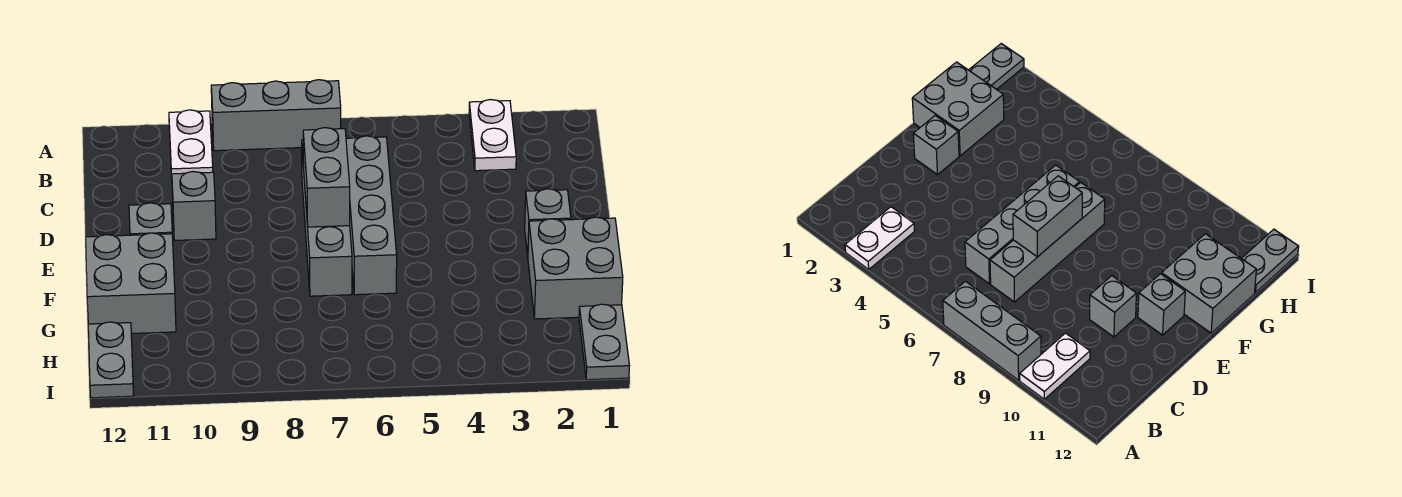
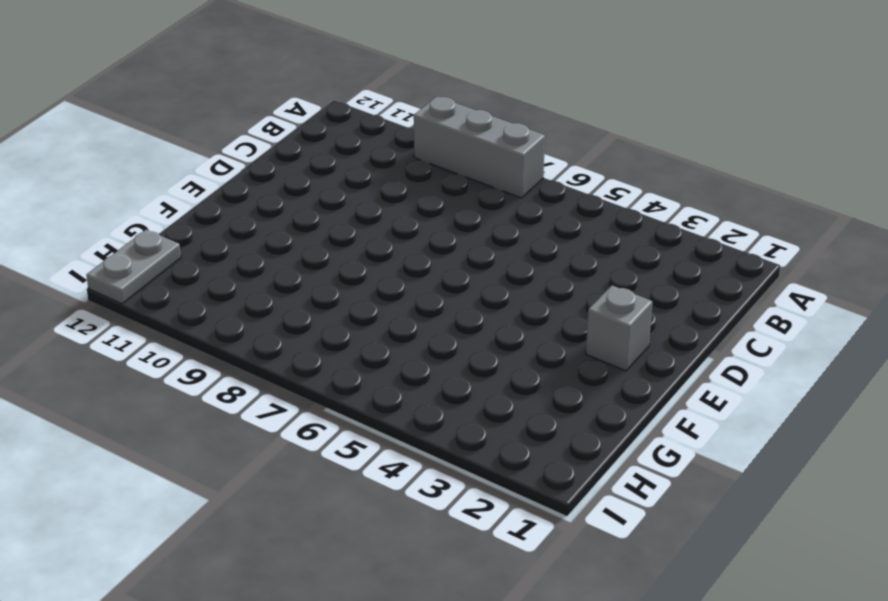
none -> white 1x2 plate [469,100,516,171]
none -> white 1x2 plate [169,110,213,177]
none -> grey 1x4 brick [346,136,397,295]

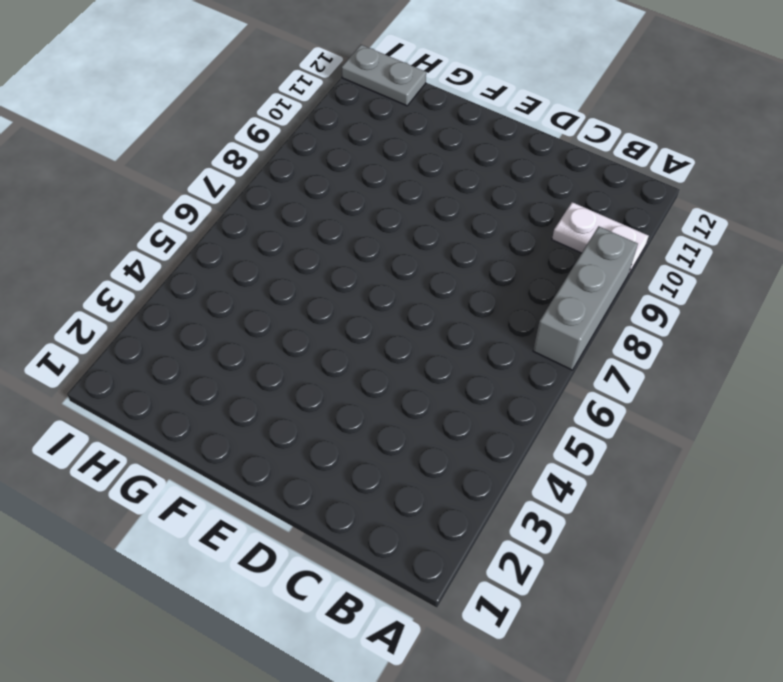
none -> white 1x2 plate [469,100,516,171]
none -> grey 1x4 brick [346,136,397,295]
none -> grey 1x4 brick [302,140,352,296]

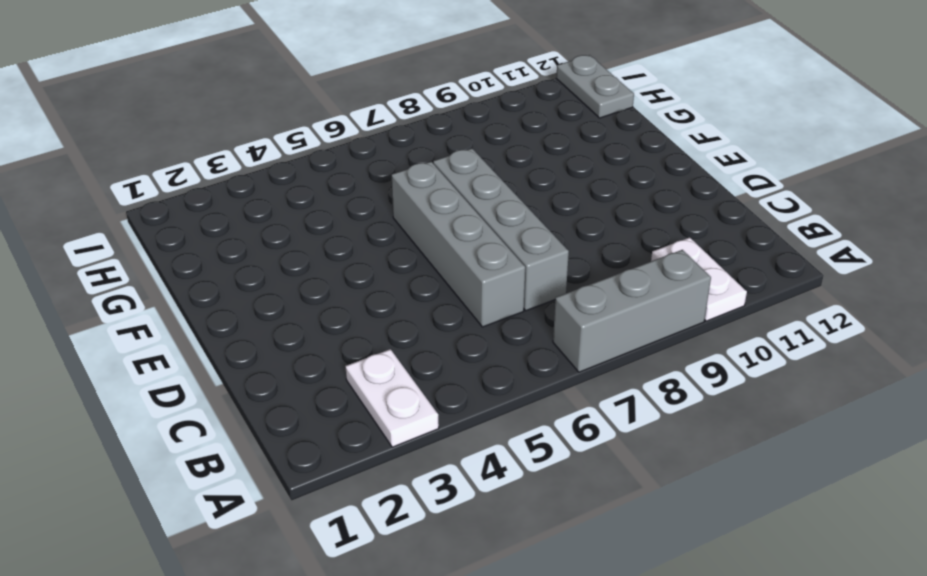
none -> grey 1x1 brick [172,172,216,240]
none -> grey 1x1 brick [525,189,571,256]
none -> grey 1x1 brick [129,203,172,235]

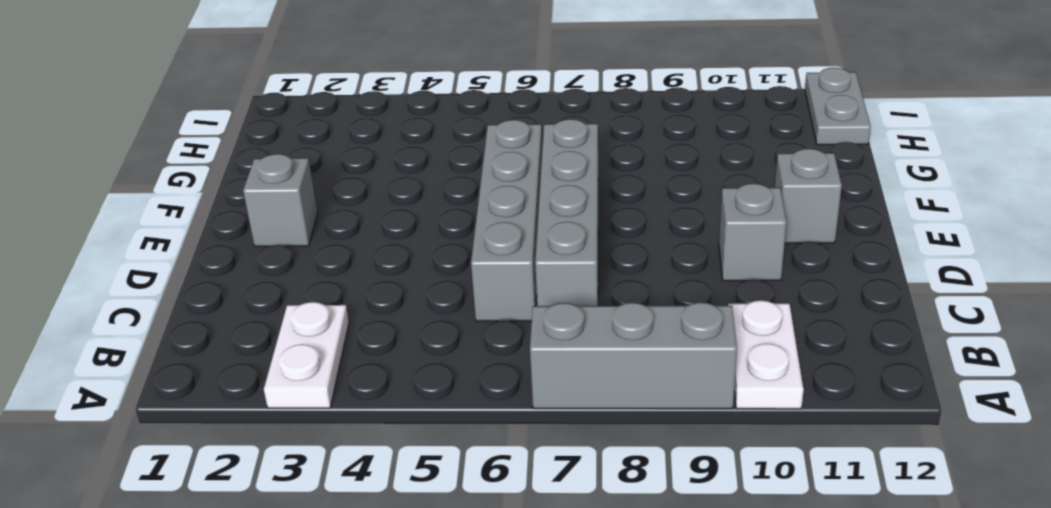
none -> grey 2x2 brick [528,217,623,319]
none -> grey 2x2 brick [86,233,176,334]
none -> grey 1x2 plate [579,304,629,380]

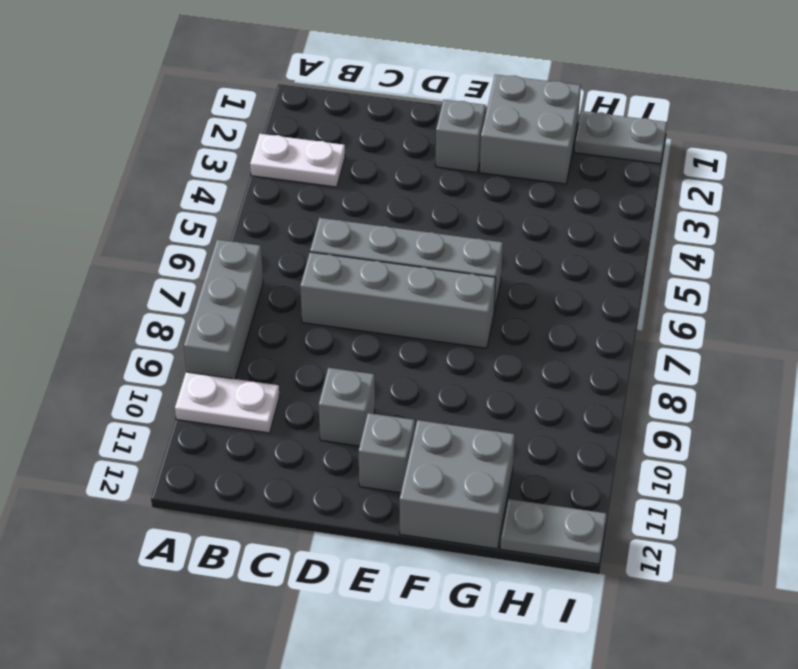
none -> grey 1x2 brick [303,128,350,227]

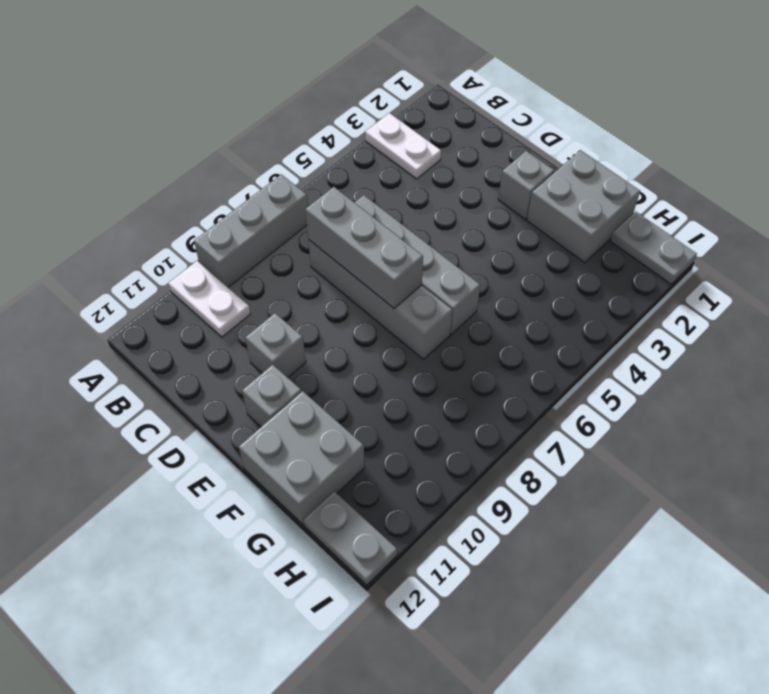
grey 1x3 brick [305,187,423,308] -> grey 1x2 brick [303,128,350,227]

